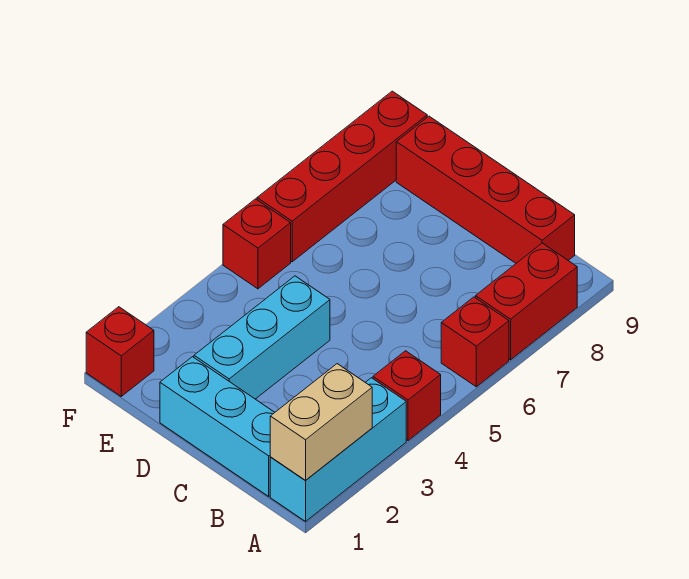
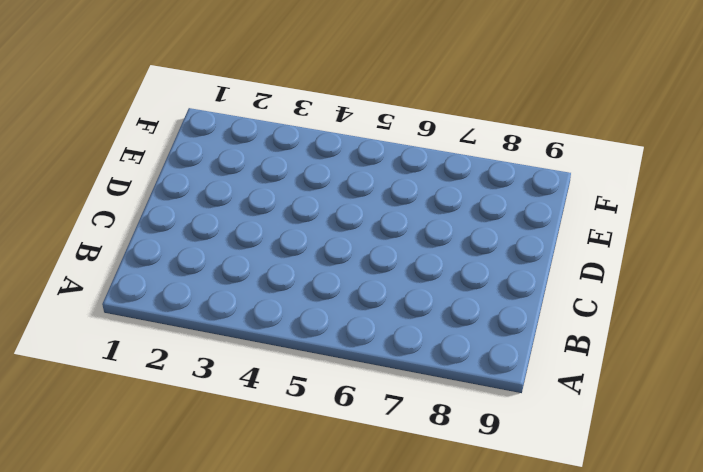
none -> cyan 1x3 brick [270,378,406,521]
none -> red 1x1 brick [373,351,441,441]

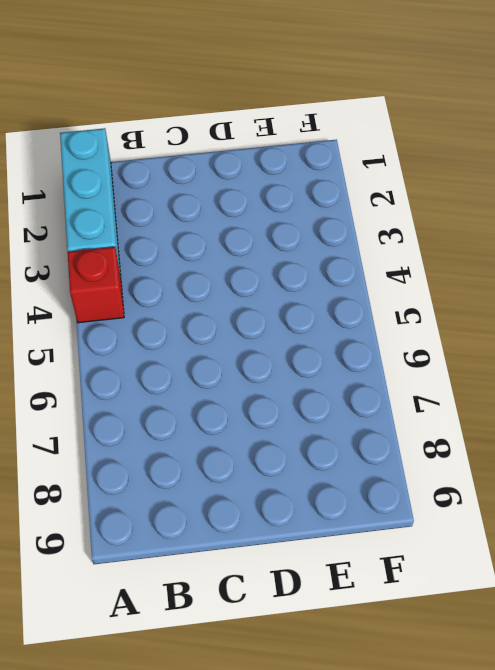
none -> red 1x1 brick [441,297,509,387]
none -> red 1x2 brick [476,243,577,360]

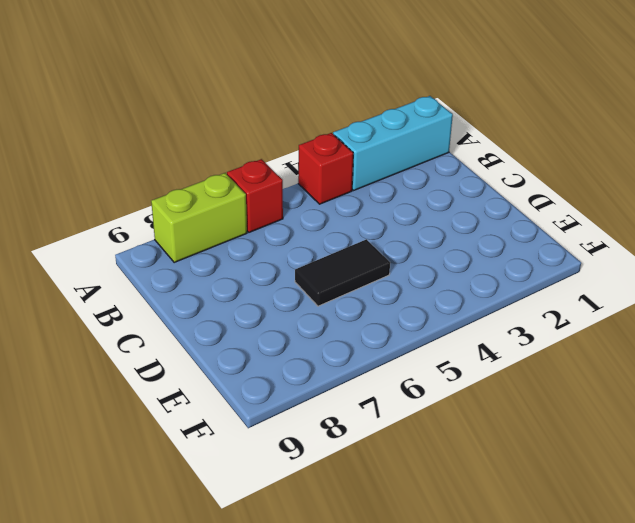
lime 1x2 brick [151,173,247,263] -> red 1x2 brick [476,243,577,360]
black 1x2 tile [295,239,390,306] -> none
none -> cyan 1x3 brick [160,357,275,496]
none -> red 1x4 brick [396,116,575,263]

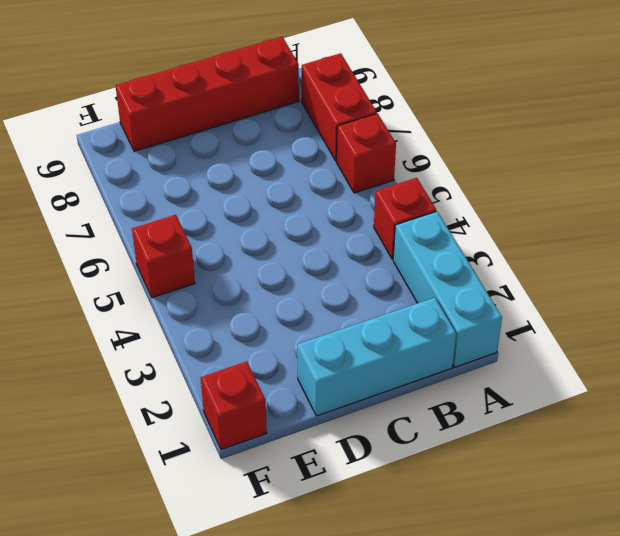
none -> cyan 1x3 brick [194,276,330,399]
none -> red 1x4 brick [257,91,427,262]

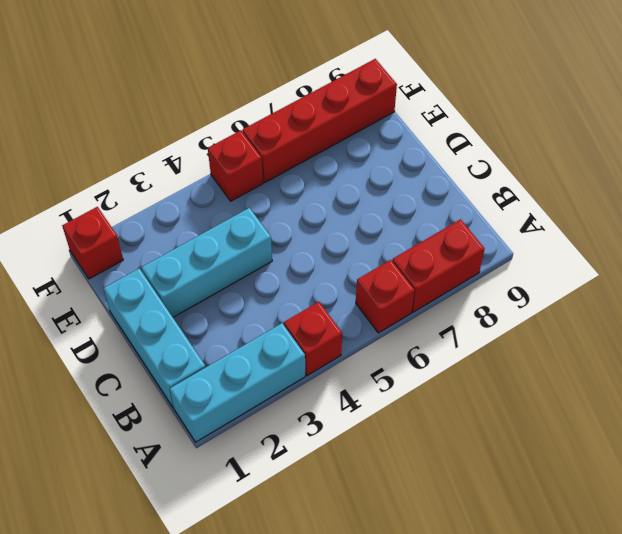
none -> red 1x4 brick [396,116,575,263]
none -> tan 1x2 brick [270,364,372,481]

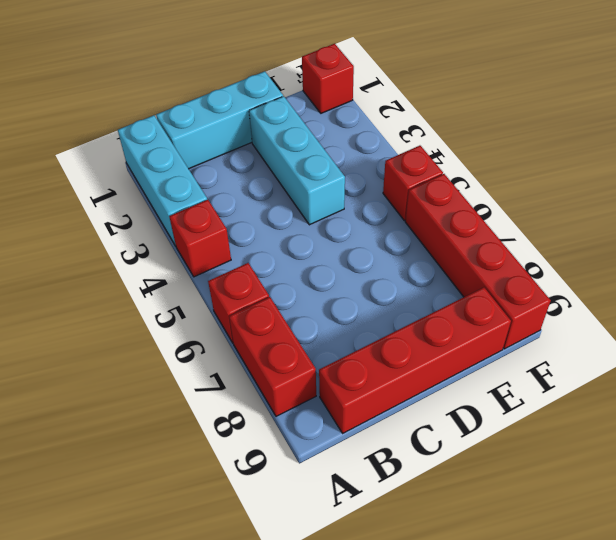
none -> tan 1x2 brick [270,364,372,481]

